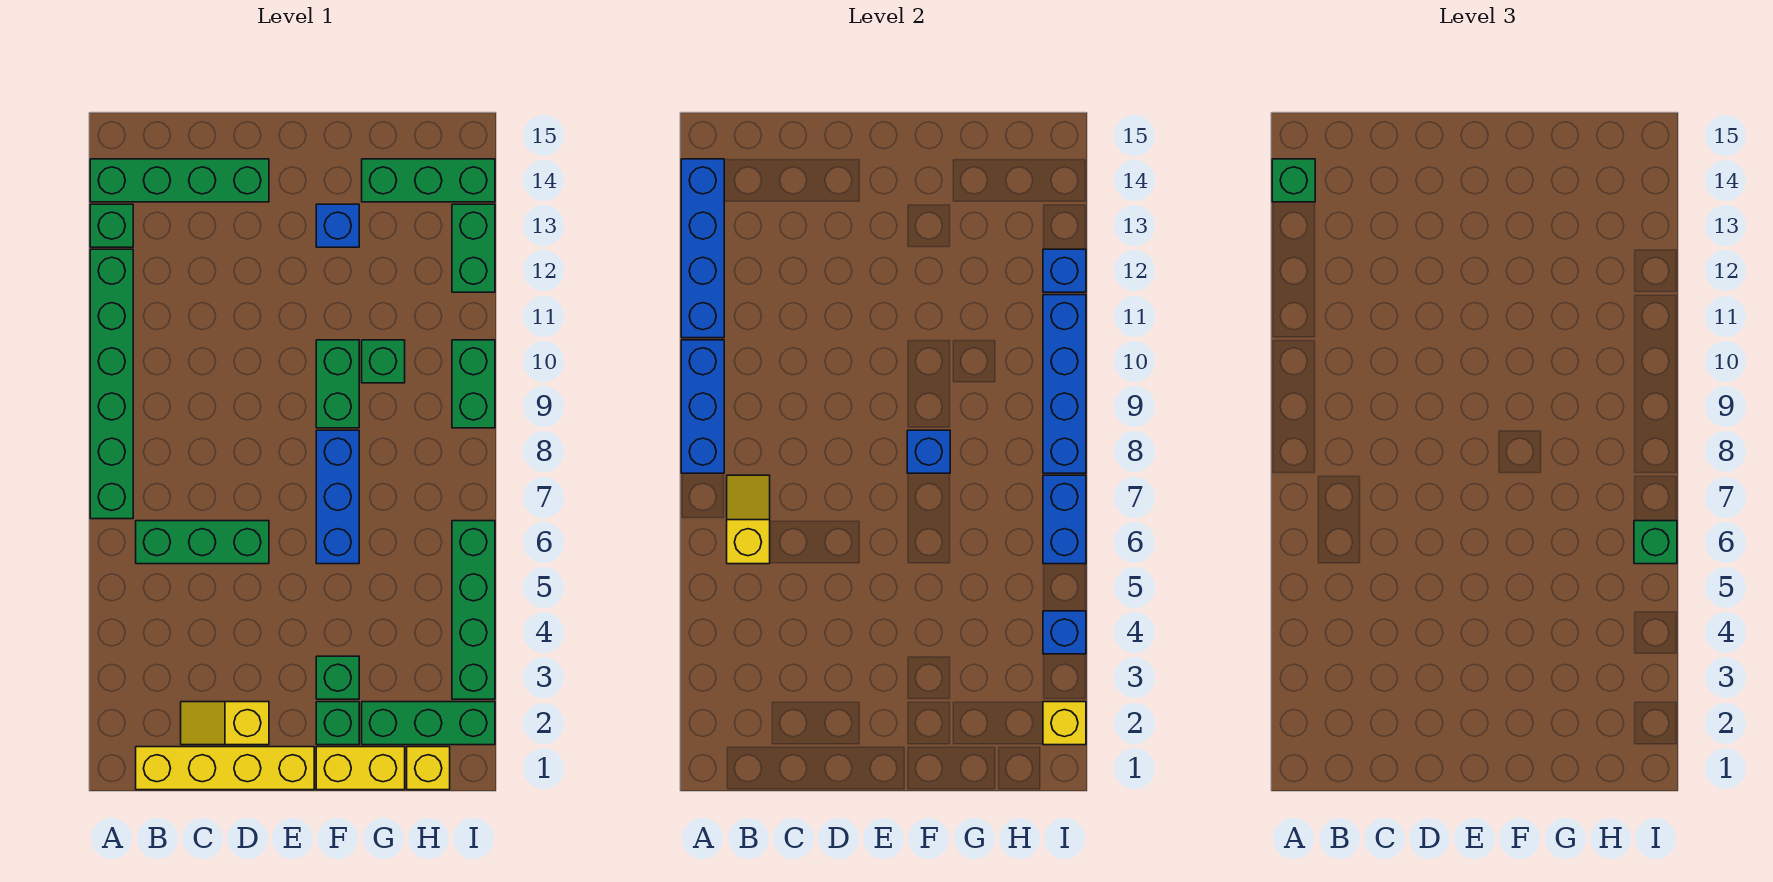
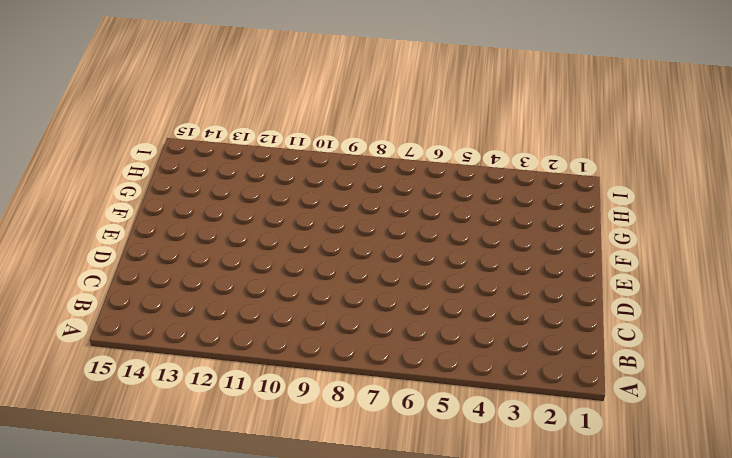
none -> green 1x6 brick [90,249,133,519]
none -> green 1x1 brick [90,204,133,247]
none -> green 1x4 brick [90,159,269,202]
none -> yellow 1x4 brick [136,747,314,790]

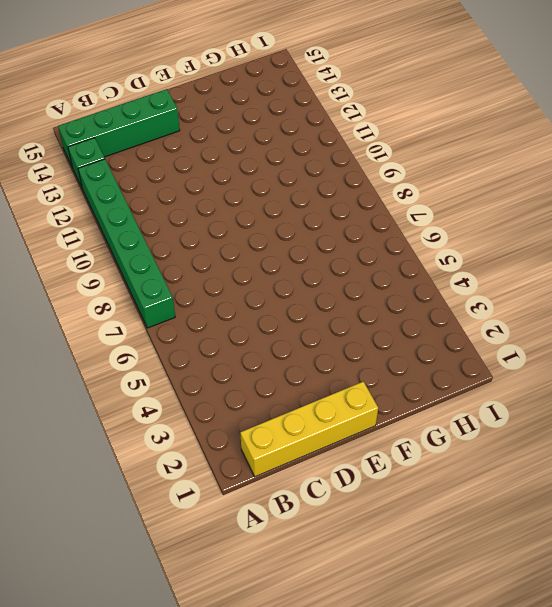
none -> green 1x3 brick [136,521,269,564]
none -> yellow 1x2 slope [181,702,269,745]
none -> yellow 1x2 brick [316,747,405,790]
none -> green 1x1 brick [316,702,359,745]

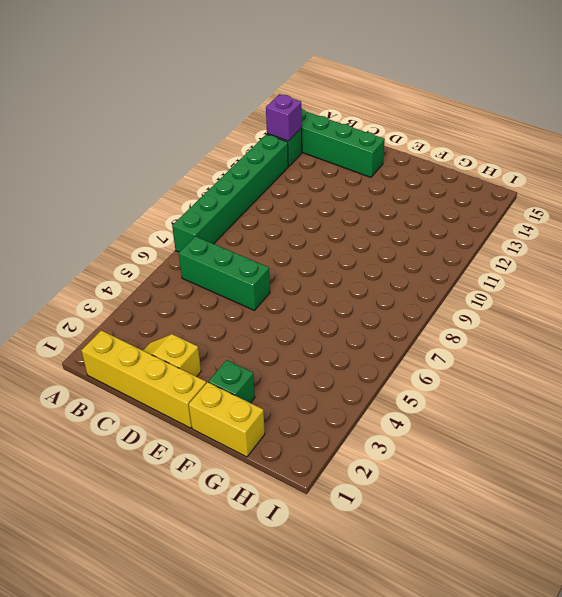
purple 1x1 brick [266,94,302,141] -> blue 1x4 brick [681,159,724,338]
none -> green 1x1 brick [316,656,359,699]
none -> blue 1x3 brick [316,430,359,564]
none -> green 1x2 brick [316,340,359,428]
none -> blue 1x1 brick [316,204,359,247]

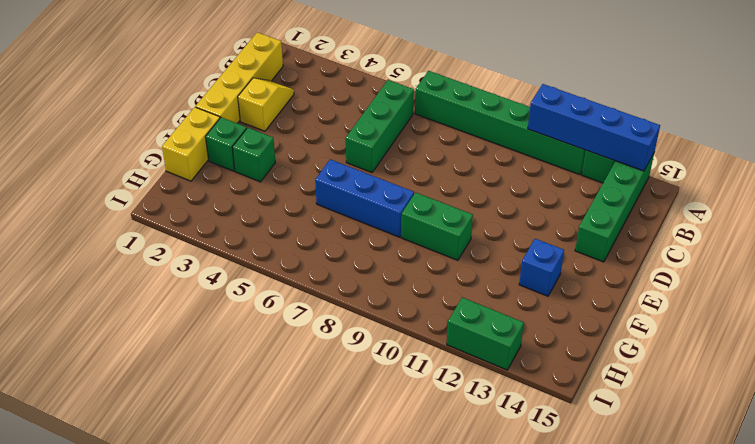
none -> green 1x3 brick [362,702,495,745]
none -> green 1x1 brick [362,340,405,383]
none -> green 1x3 brick [362,159,495,202]
none -> yellow 1x1 brick [407,747,450,790]

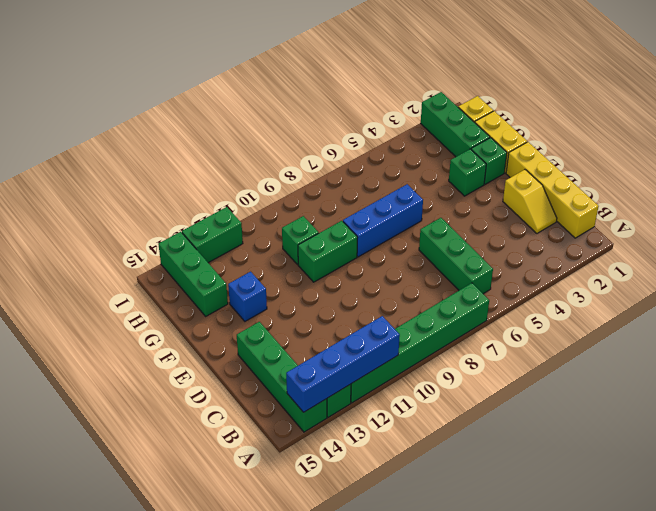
none -> green 1x4 brick [452,521,495,699]
none -> green 1x2 brick [452,340,495,428]
none -> blue 1x3 brick [681,340,724,473]
none -> yellow 1x2 slope [727,475,770,564]

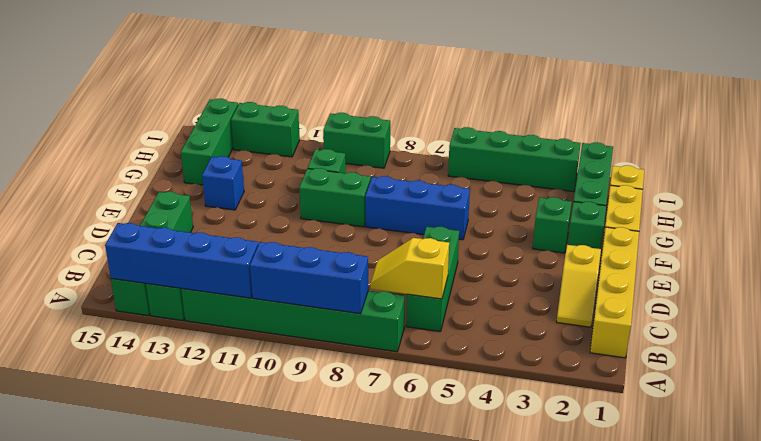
none -> blue 1x1 brick [907,430,950,473]
none -> yellow 1x1 brick [1043,702,1086,745]
none -> blue 1x1 brick [1043,611,1086,654]
none -> blue 1x2 brick [1043,475,1086,564]

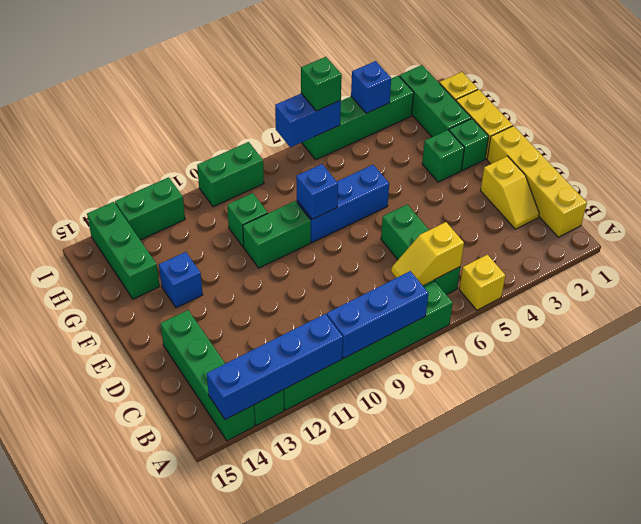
yellow 1x1 brick [459,255,506,310] -> yellow 1x1 brick moved to [1043,702,1086,745]
none -> blue 1x4 brick [1043,295,1086,473]
none -> blue 1x1 brick [1043,249,1086,292]
none -> green 1x1 brick [1272,159,1315,202]

